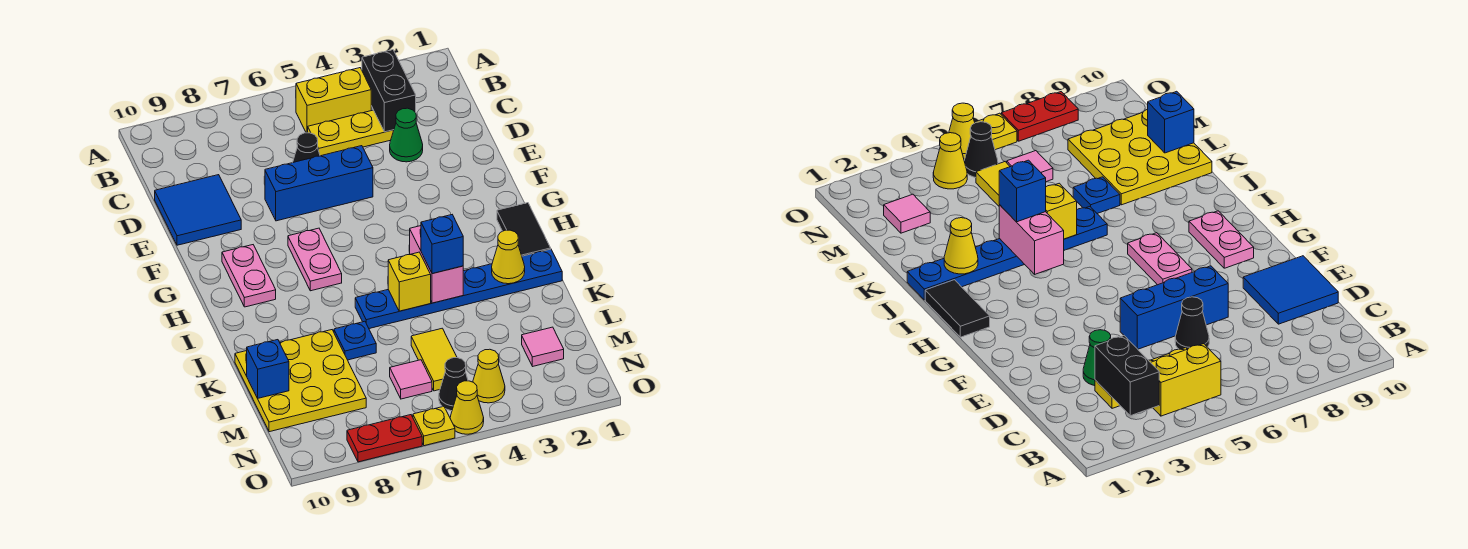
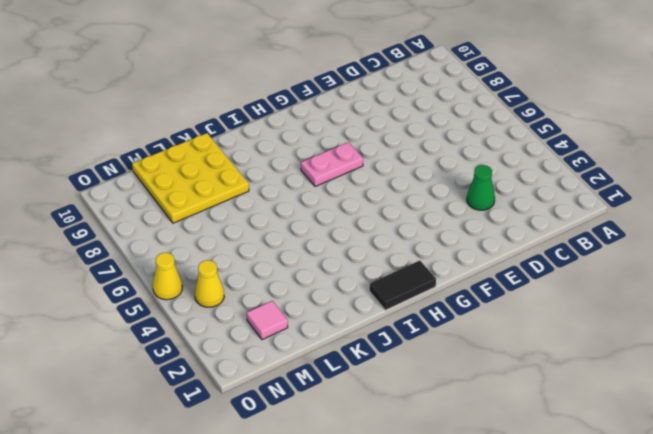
none -> yellow 1x2 brick [296,68,371,133]
none -> yellow 1x3 plate [308,110,394,156]
none -> black 1x1 cone [293,133,320,162]

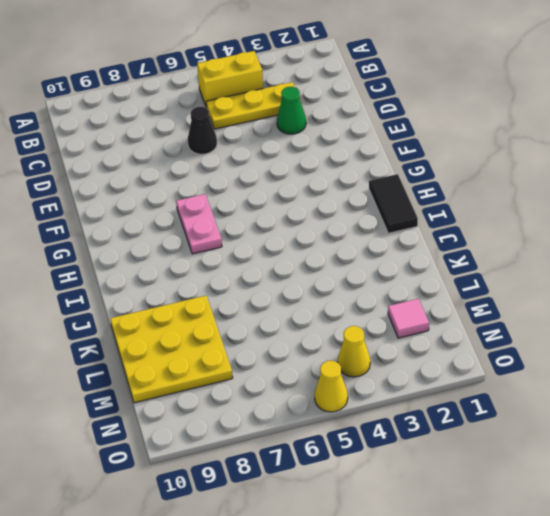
none -> blue 2x2 tile [155,175,241,245]
none -> blue 1x3 brick [265,146,373,221]
none -> pink 1x2 plate [222,245,276,307]

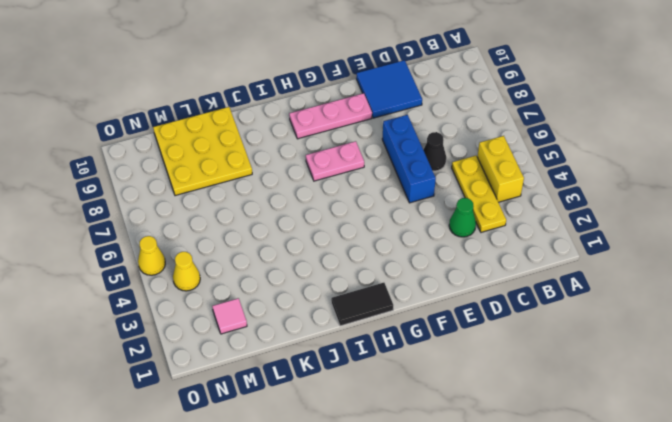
pink 1x3 plate [289,93,372,139] -> pink 1x2 plate [222,245,276,307]
none -> blue 1x6 plate [355,249,562,329]
none -> blue 1x1 plate [334,321,376,360]
none -> yellow 1x2 tile [411,328,457,391]

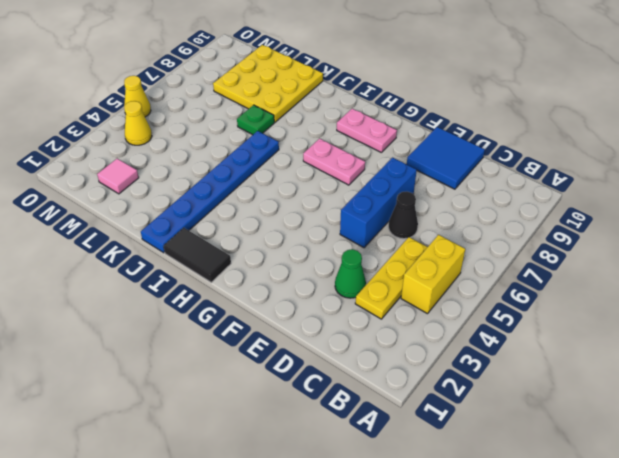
green 1x1 plate [237,105,274,135] -> blue 1x1 plate [334,321,376,360]
none -> yellow 1x2 tile [411,328,457,391]
none -> pink 1x1 tile [390,360,432,399]
none -> black 1x1 cone [439,358,468,411]

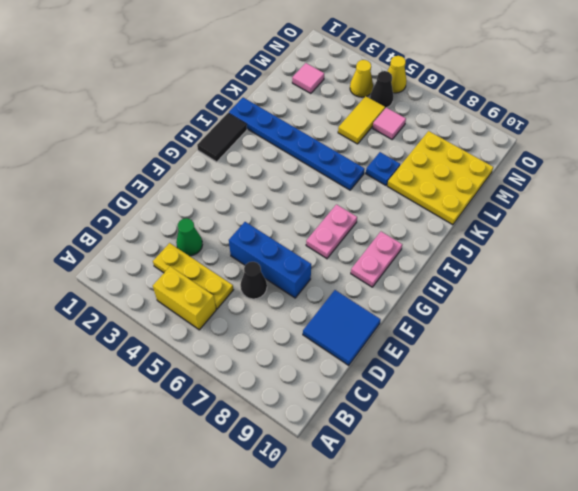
none -> yellow 1x1 plate [413,406,455,446]
none -> red 1x2 plate [347,415,422,462]
none -> black 1x2 brick [362,50,416,132]

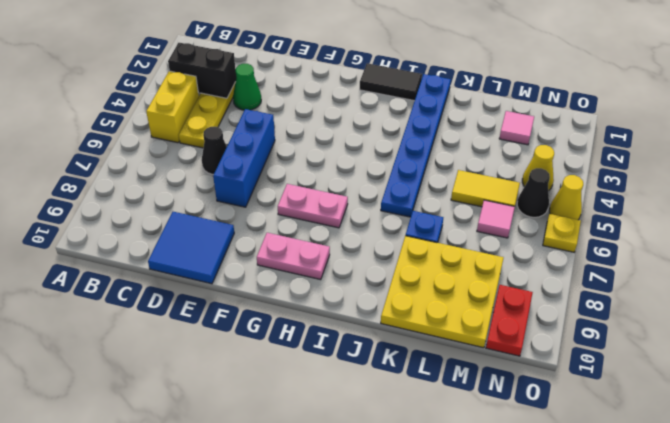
red 1x2 plate [486,285,533,356] -> red 1x2 plate moved to [347,415,422,462]
none -> pink 1x2 brick [410,226,463,303]
none -> yellow 1x1 cone [492,230,525,284]
none -> yellow 1x1 brick [388,252,431,311]

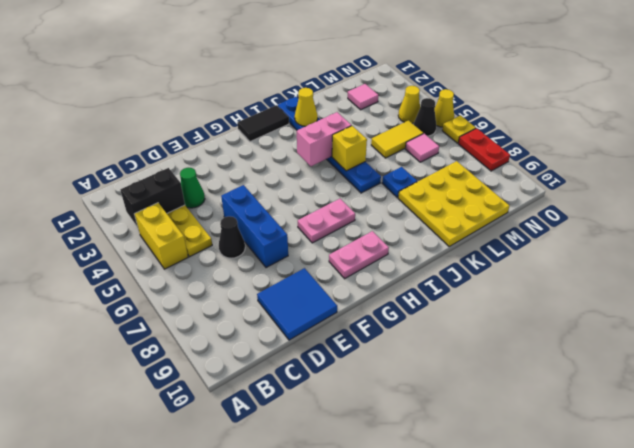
none -> blue 1x1 brick [247,340,289,398]
none -> blue 1x1 brick [421,215,463,274]

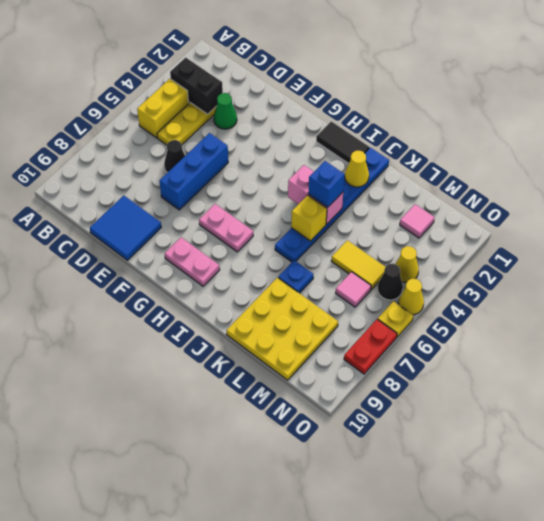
none -> blue 1x1 brick [247,340,289,398]

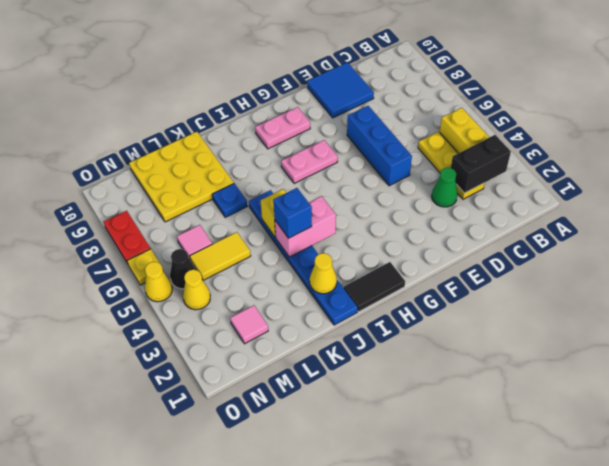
none -> black 1x1 cone [293,133,320,162]
none -> blue 1x1 brick [247,340,289,398]

